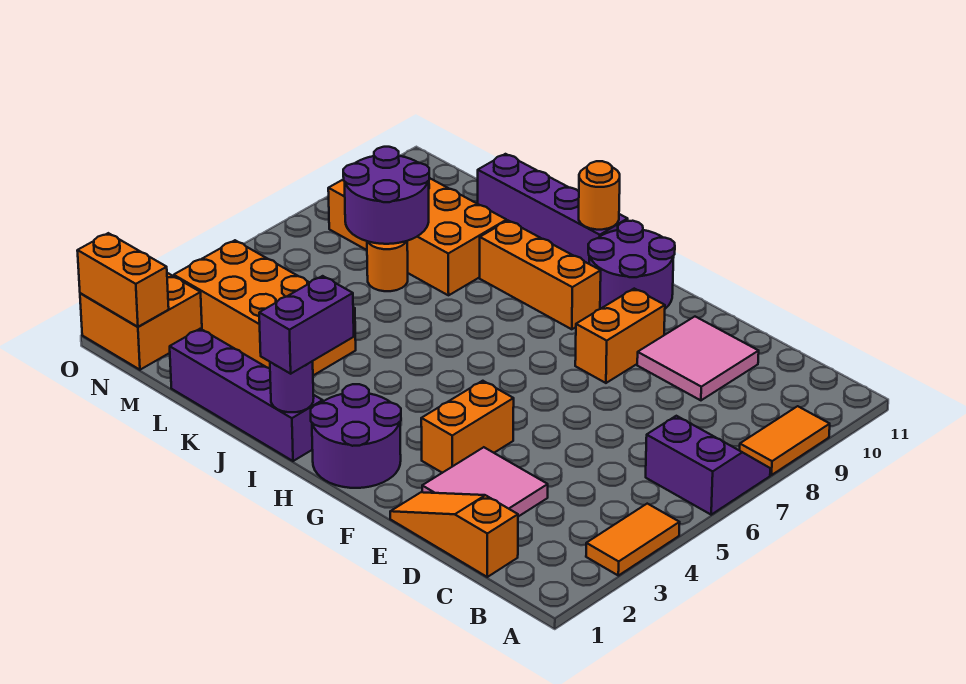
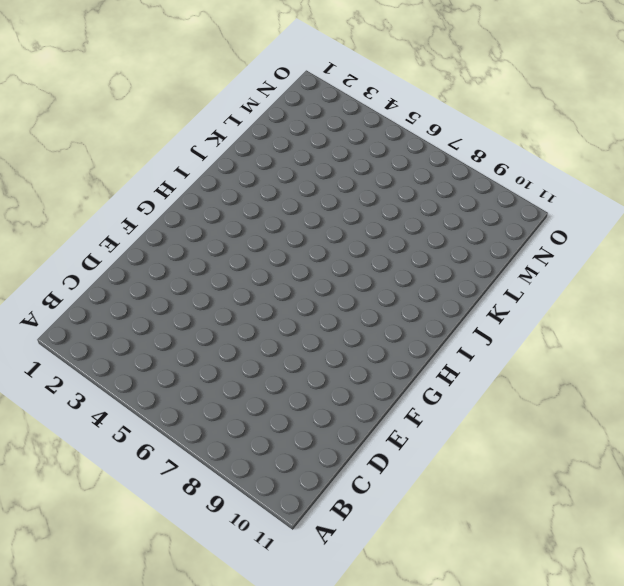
none -> orange 1x2 tile [586,504,680,576]
none -> purple 2x2 slope [646,416,770,515]
none -> orange 1x2 tile [740,406,830,475]

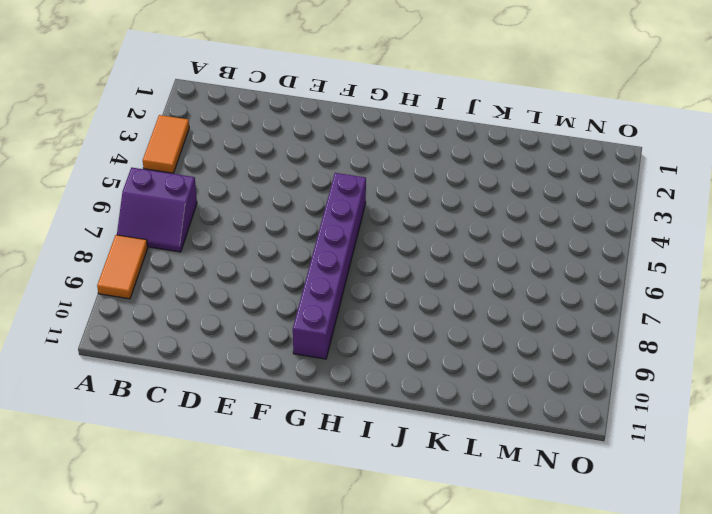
purple 1x6 brick [293,173,366,359] -> purple 2x2 round brick [588,221,675,309]
none -> orange 1x3 slope [390,492,518,577]
none -> pink 2x2 tile [422,447,548,517]
none -> pink 2x2 tile [637,317,759,400]

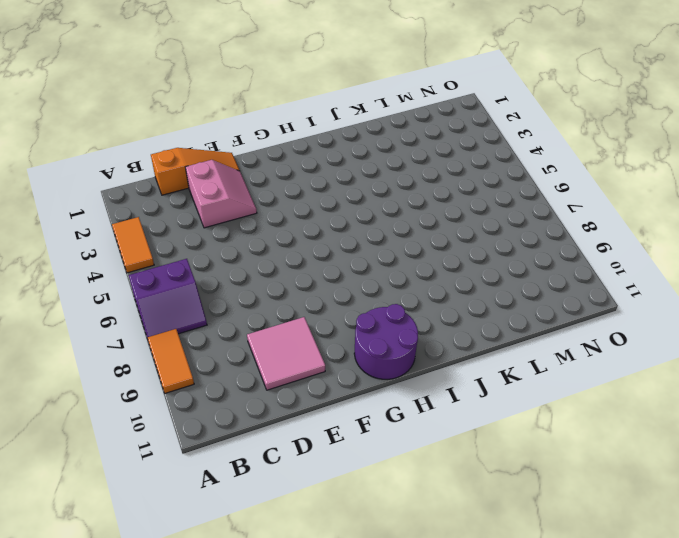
pink 2x2 slope [185,160,257,228] -> pink 2x2 tile [422,447,548,517]
none -> orange 1x2 brick [421,381,514,473]
none -> orange 1x2 brick [575,289,665,383]
none -> purple 2x2 round brick [311,384,401,488]

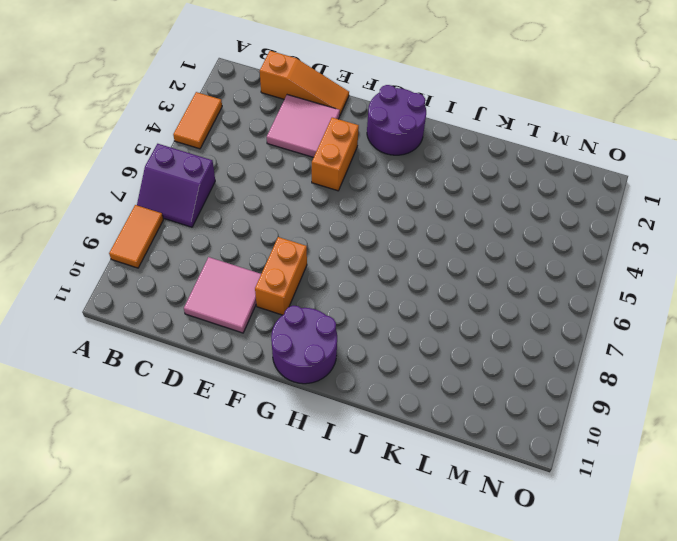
none -> orange 1x3 brick [480,221,601,329]
none -> purple 1x4 brick [170,329,323,461]
none -> purple 1x4 brick [478,154,628,264]

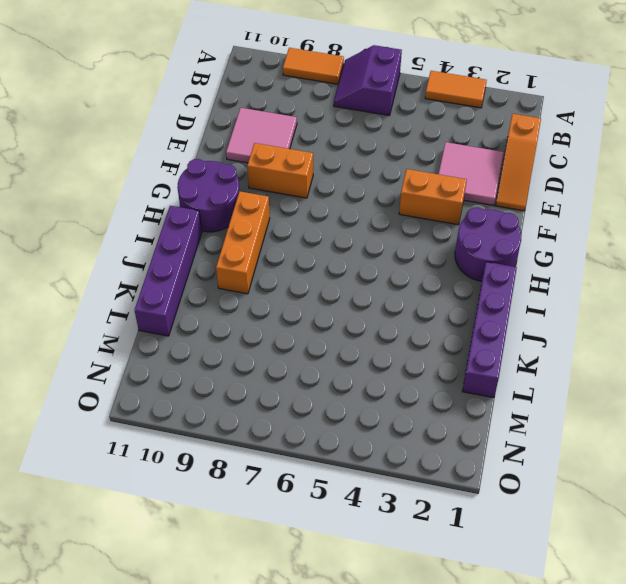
none -> orange 2x4 brick [174,240,356,375]
none -> orange 2x4 brick [328,178,507,295]
none -> orange 1x1 round brick [367,241,408,291]

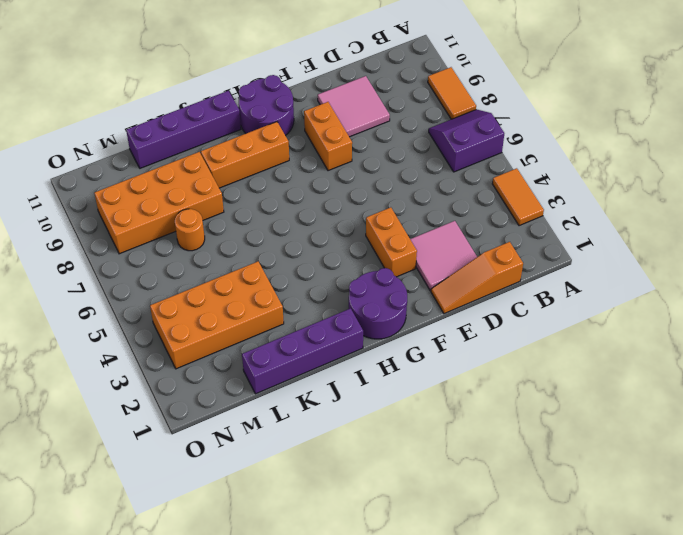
none -> orange 2x2 brick [80,273,202,370]
none -> purple 1x1 round brick [270,361,314,412]
none -> orange 1x1 round brick [579,161,620,230]

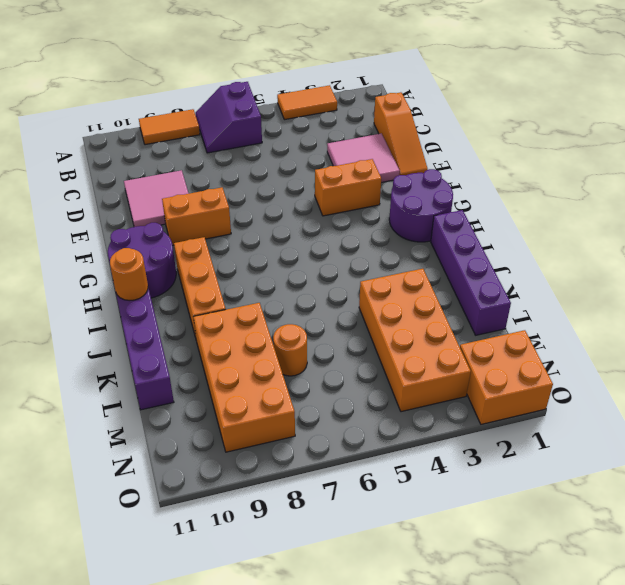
none -> purple 1x1 round brick [270,361,314,412]
none -> purple 2x2 round brick [343,147,429,244]
none -> orange 1x2 brick [77,233,169,327]

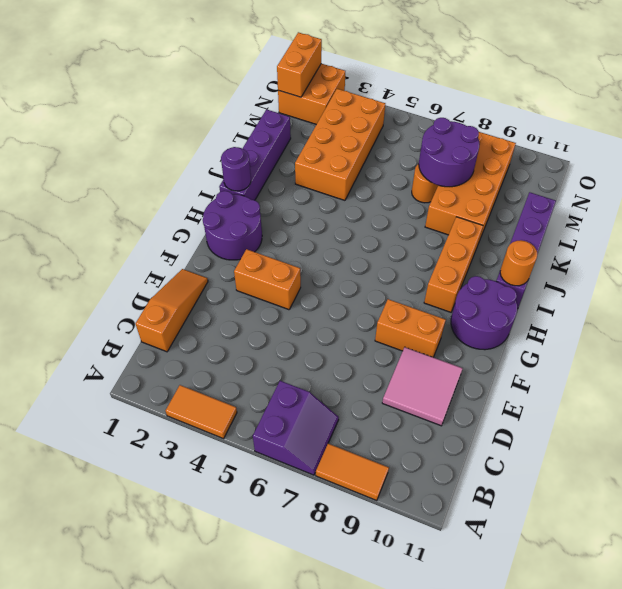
none -> pink 2x2 tile [422,447,548,517]
none -> purple 1x2 brick [259,276,354,374]

